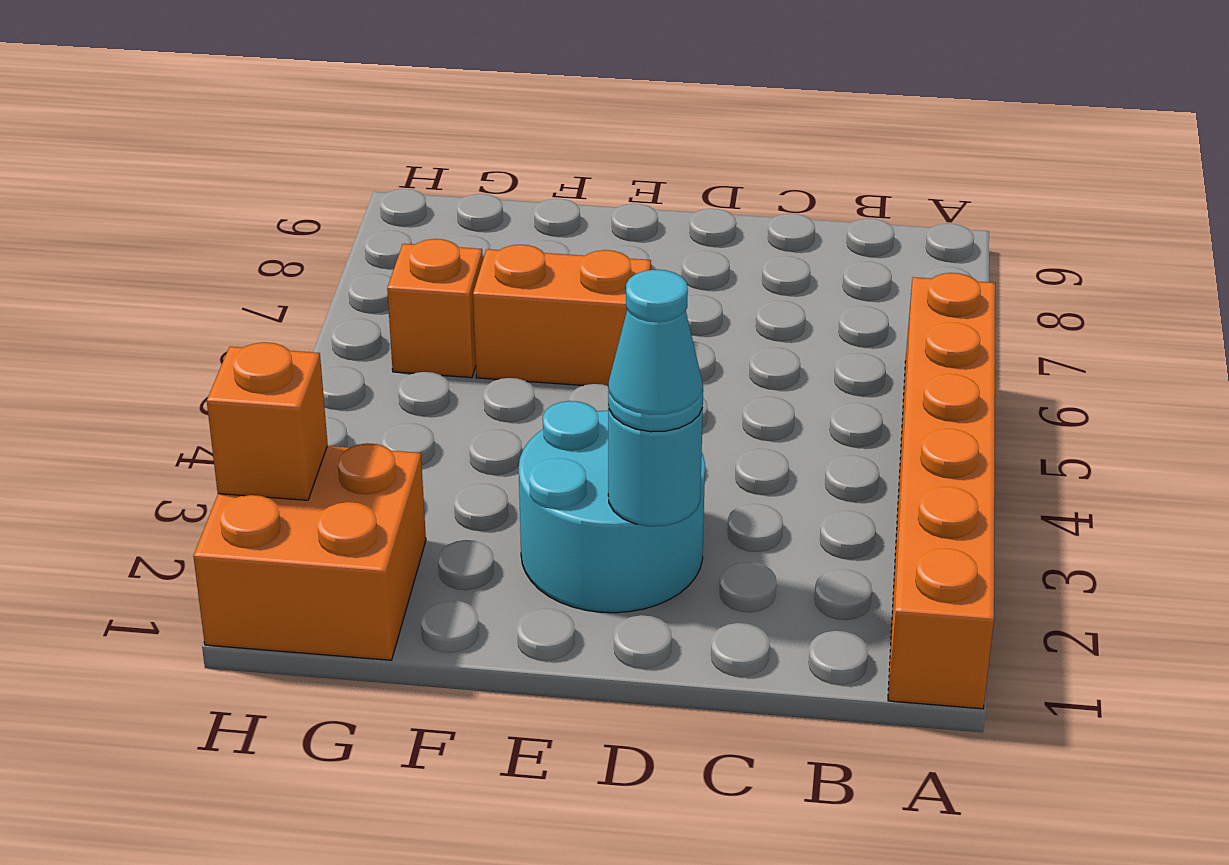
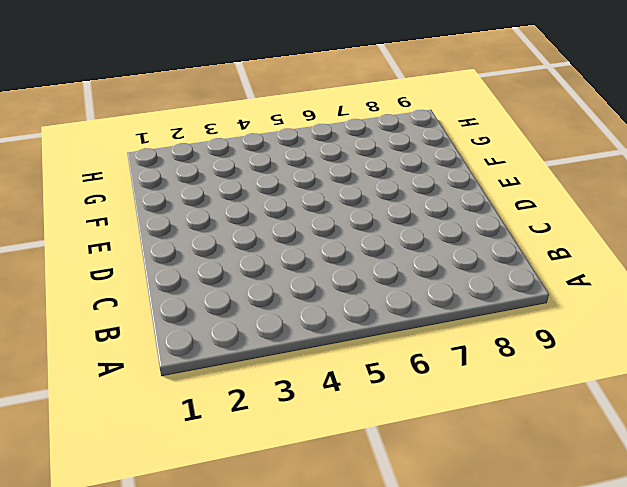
none -> orange 1x6 brick [888,273,995,709]
none -> cyan 2x2 round brick [519,401,705,613]

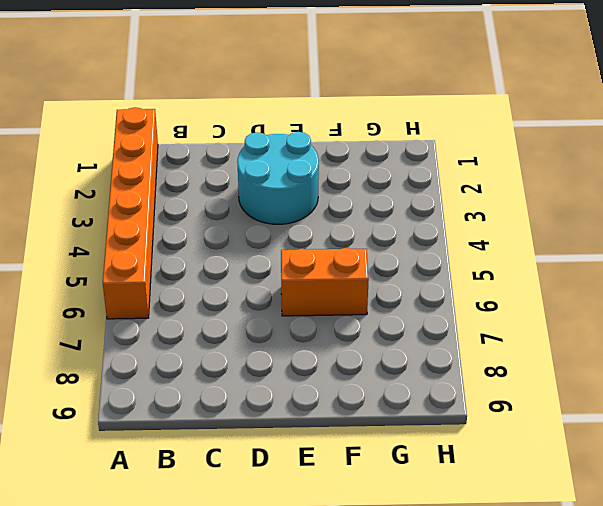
none -> orange 2x2 brick [193,443,426,660]
none -> orange 1x1 brick [387,239,483,378]

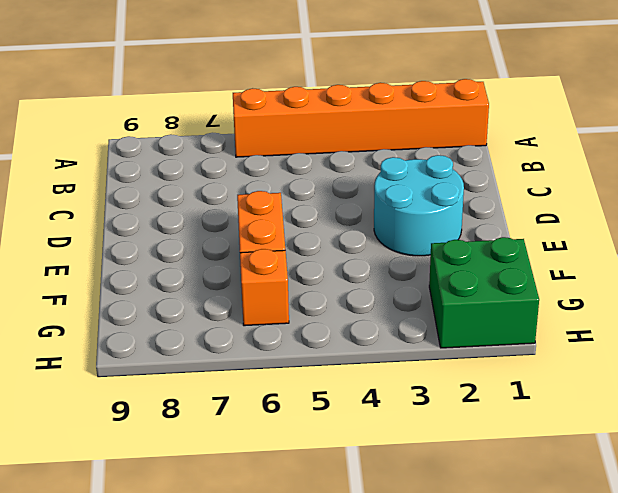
green 2x2 brick [429,237,539,348] -> orange 2x2 brick [193,443,426,660]
none -> cyan 1x1 round brick [608,405,703,526]
none -> orange 1x1 brick [207,342,328,500]

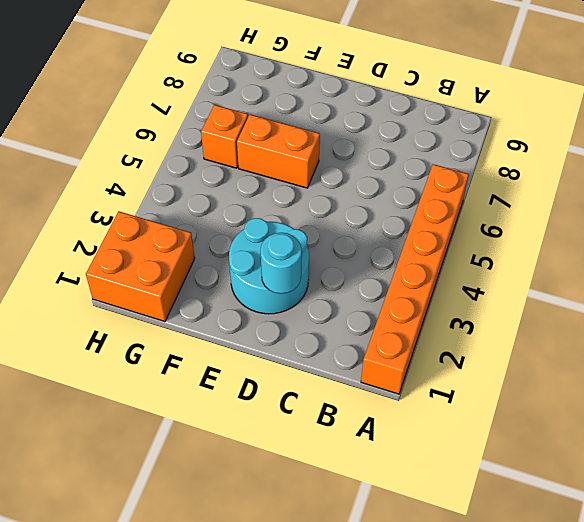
none -> orange 1x1 brick [207,342,328,500]
none -> cyan 1x1 cone [608,270,703,432]

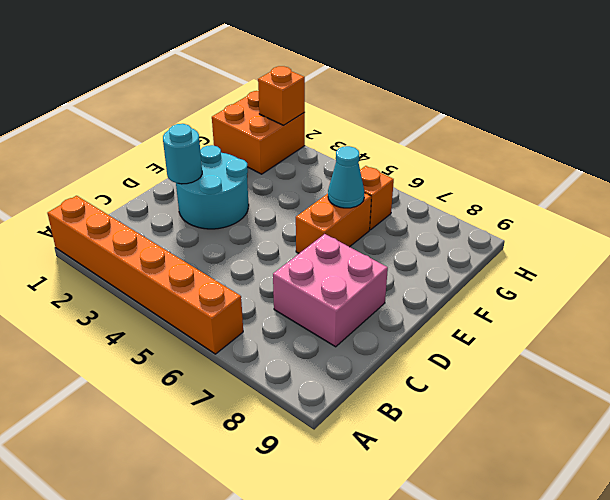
pink 2x2 brick [273,234,388,347] -> none
cyan 1x1 cone [328,146,365,208] -> cyan 1x1 cone moved to [608,270,703,432]

